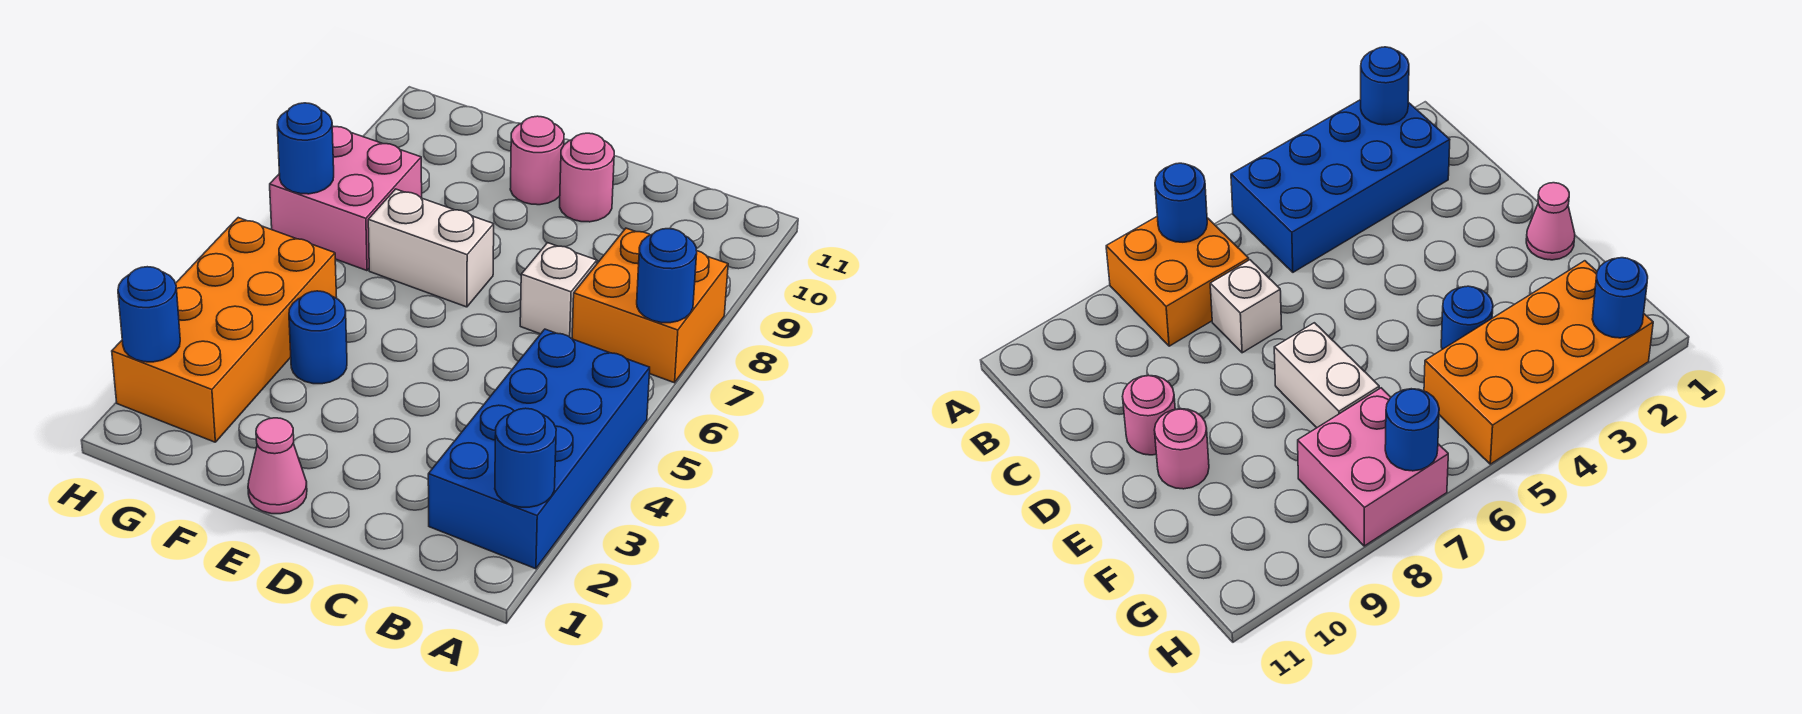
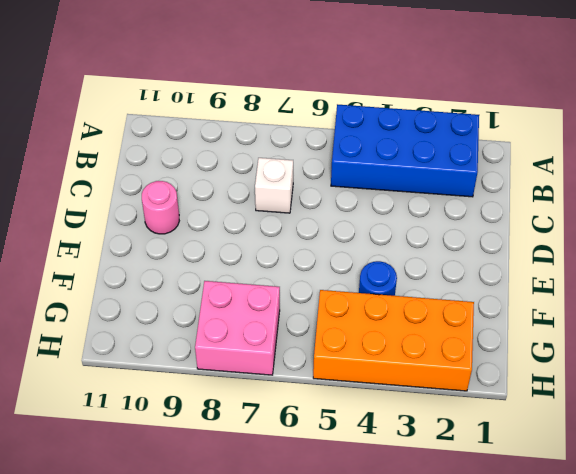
none -> orange 2x2 brick [572,228,728,383]
none -> pink 1x1 cone [248,418,307,514]
none -> white 1x2 brick [368,189,494,307]

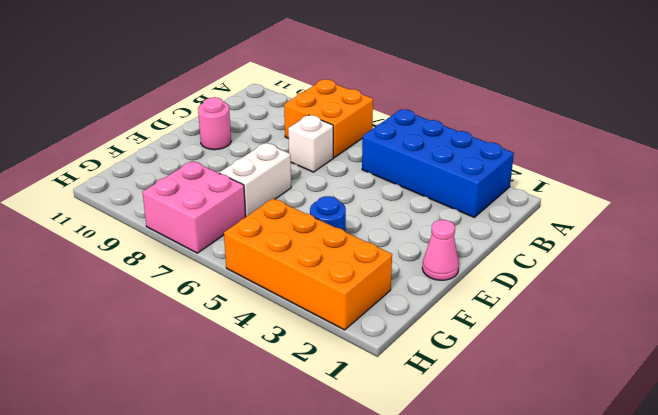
none -> pink 1x1 round brick [510,116,564,205]
none -> blue 1x1 round brick [495,408,556,507]
none -> blue 1x1 round brick [637,229,697,323]

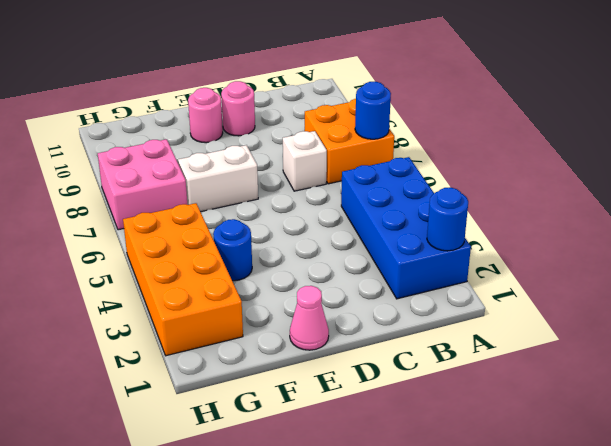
none -> blue 1x1 round brick [118,267,180,362]
none -> blue 1x1 round brick [277,103,334,194]

